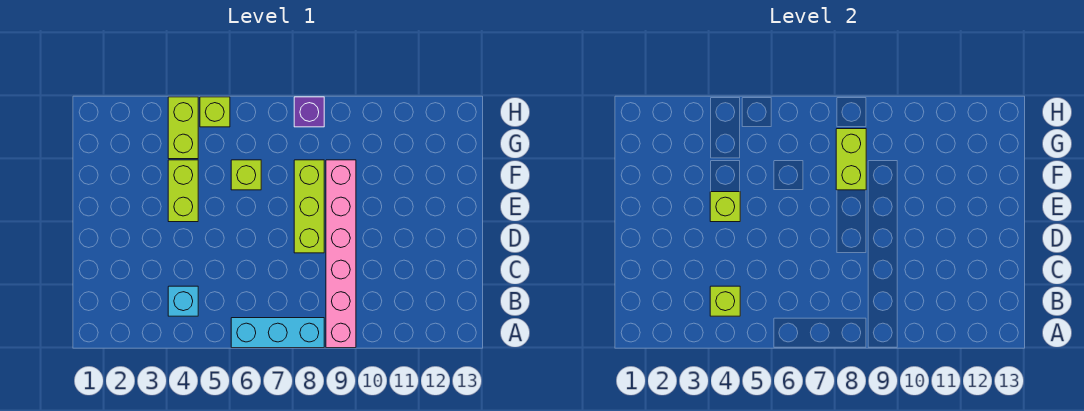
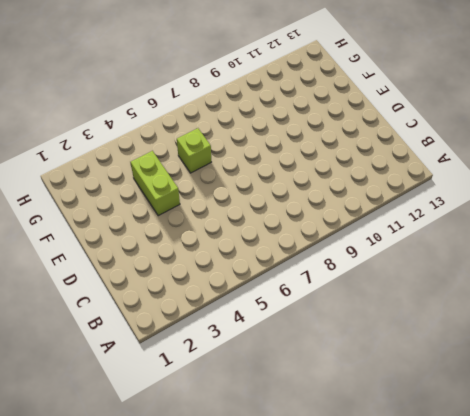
none -> cyan 1x3 brick [231,318,324,348]
none -> pink 1x6 brick [326,160,356,348]
none -> cyan 1x1 brick [168,286,198,316]

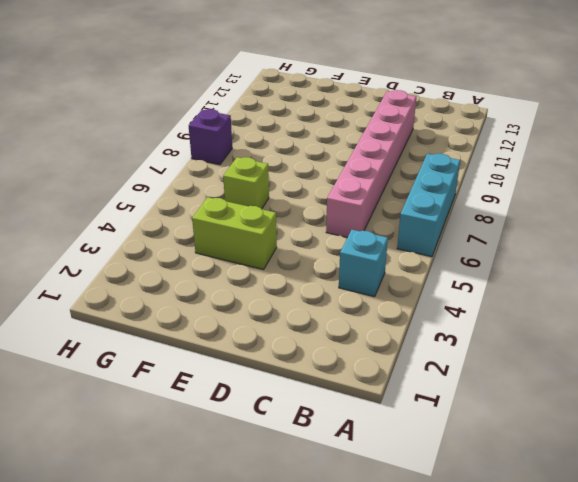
pink 1x6 brick [326,90,416,238] -> pink 1x6 brick turned to [326,160,356,348]
none -> lime 1x3 brick [294,160,324,253]
none -> lime 1x2 brick [168,97,198,159]
none -> lime 1x1 brick [200,97,230,127]

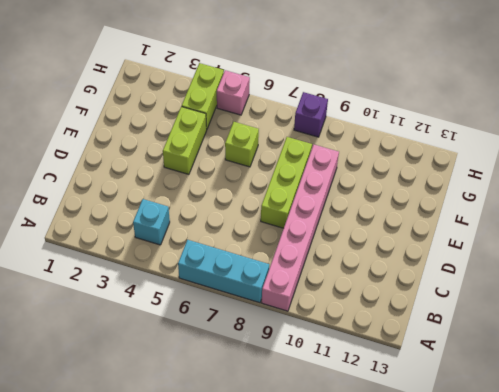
pink 1x1 brick [217,70,250,115] -> lime 1x1 brick [200,97,230,127]
none -> lime 1x1 brick [710,286,740,316]
none -> lime 1x1 brick [710,192,740,222]
none -> lime 1x2 brick [836,129,866,190]

